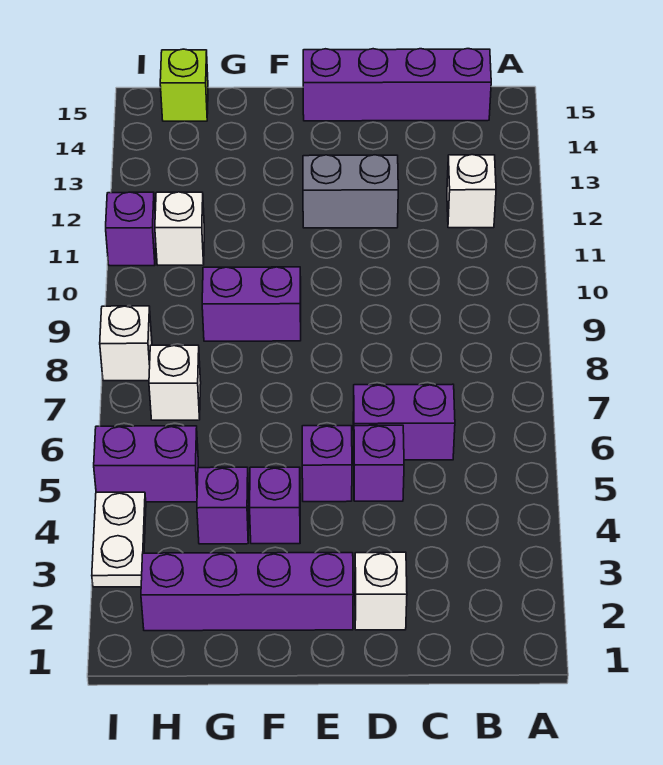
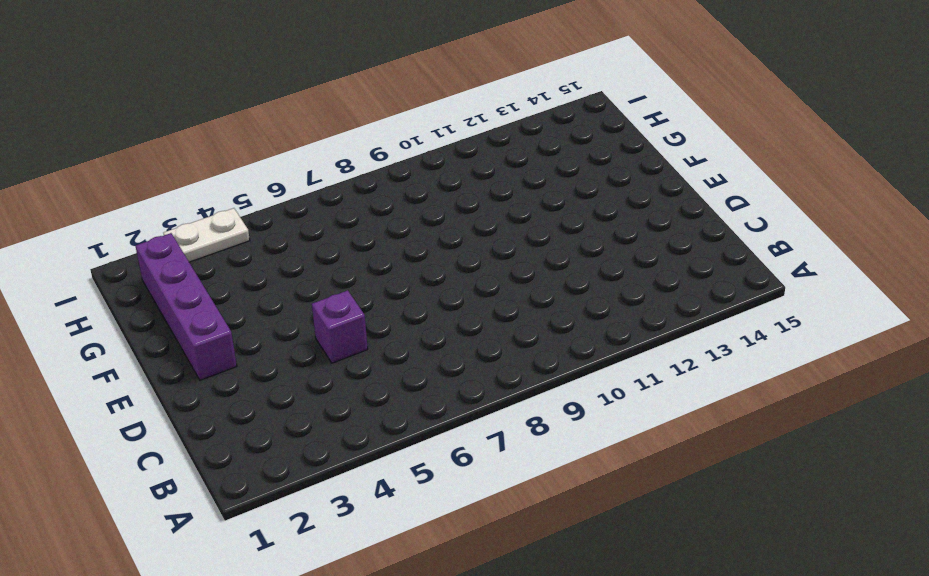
none -> white 1x1 brick [447,155,496,228]
none -> purple 1x4 brick [303,49,491,121]
none -> purple 1x2 brick [353,384,455,460]

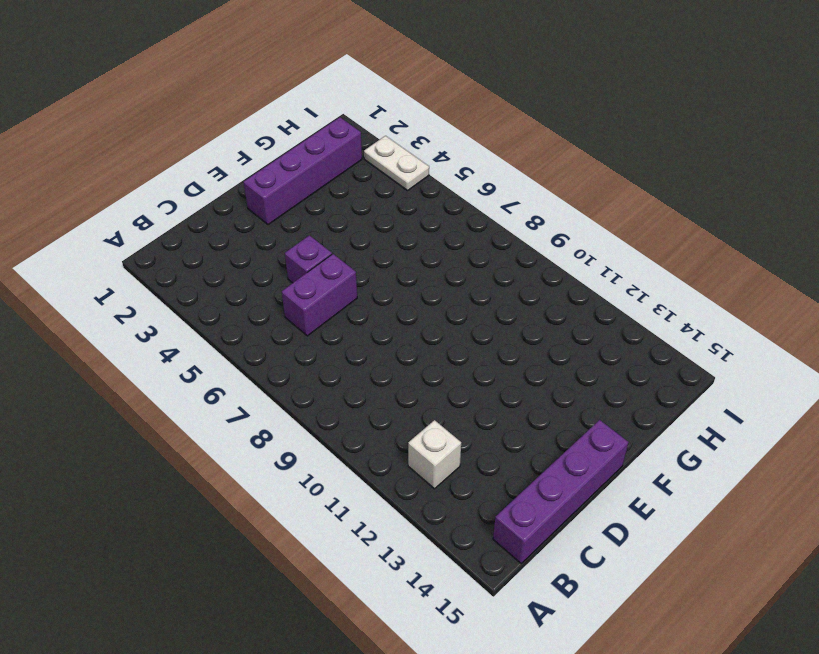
none -> white 1x1 brick [355,552,407,630]
none -> grey 1x2 brick [303,155,398,228]
none -> purple 1x1 brick [302,426,352,502]

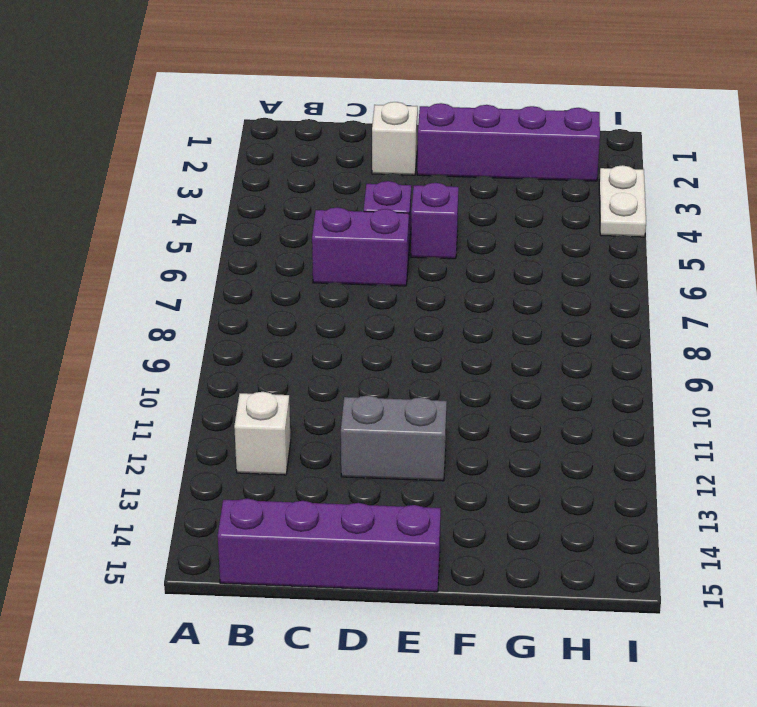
none -> purple 1x1 brick [250,467,300,544]
none -> purple 1x2 brick [202,267,301,341]
none -> purple 1x1 brick [197,467,249,544]

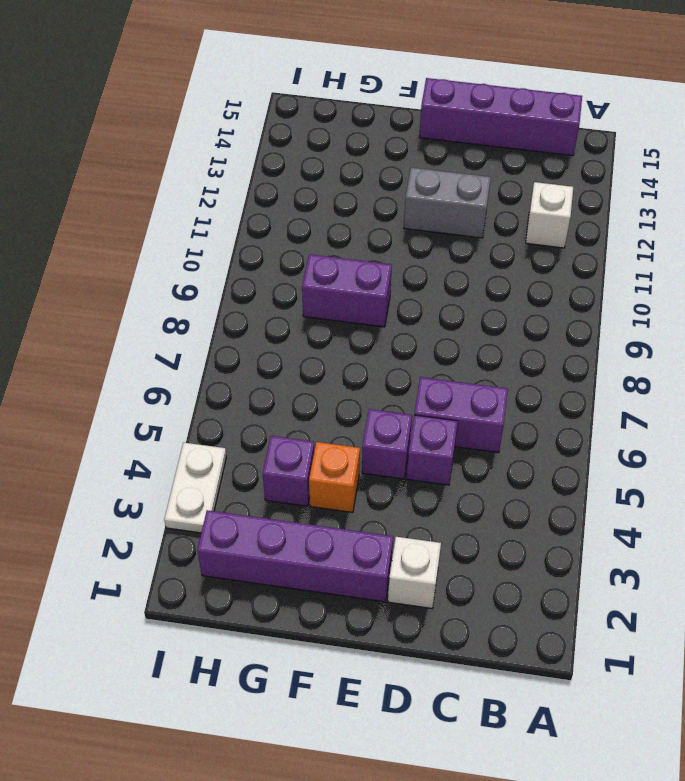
orange 1x1 brick [309,442,360,512] -> purple 1x1 brick [250,467,300,544]
none -> purple 1x2 brick [94,426,198,502]
none -> white 1x1 brick [149,345,201,420]
none -> white 1x1 brick [155,192,204,265]

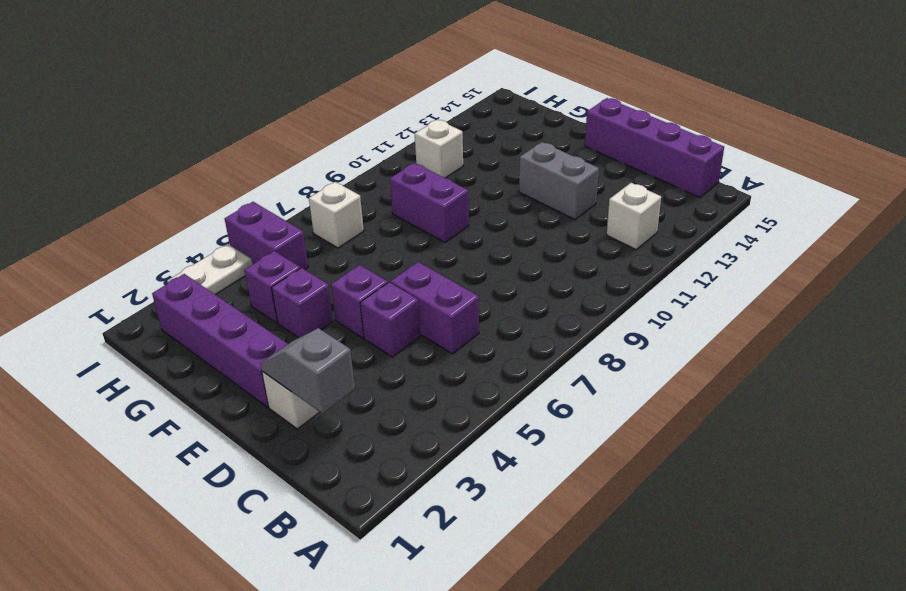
grey 1x2 slope [261,328,355,413] -> none
none -> lime 1x1 brick [160,49,208,121]
none -> white 1x1 brick [100,306,152,381]
none -> purple 1x1 brick [106,192,156,266]

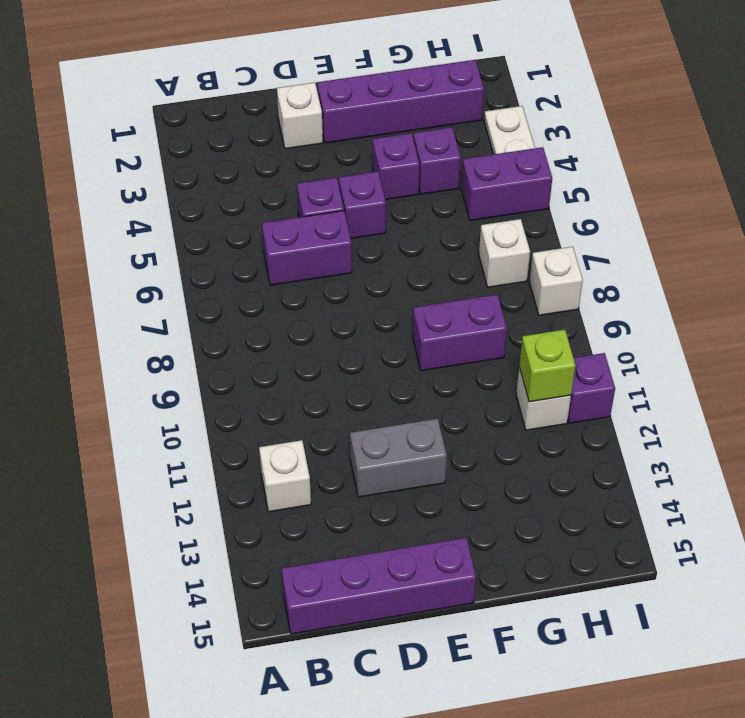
lime 1x1 brick [519,330,576,402] -> lime 1x1 brick moved to [160,49,208,121]

